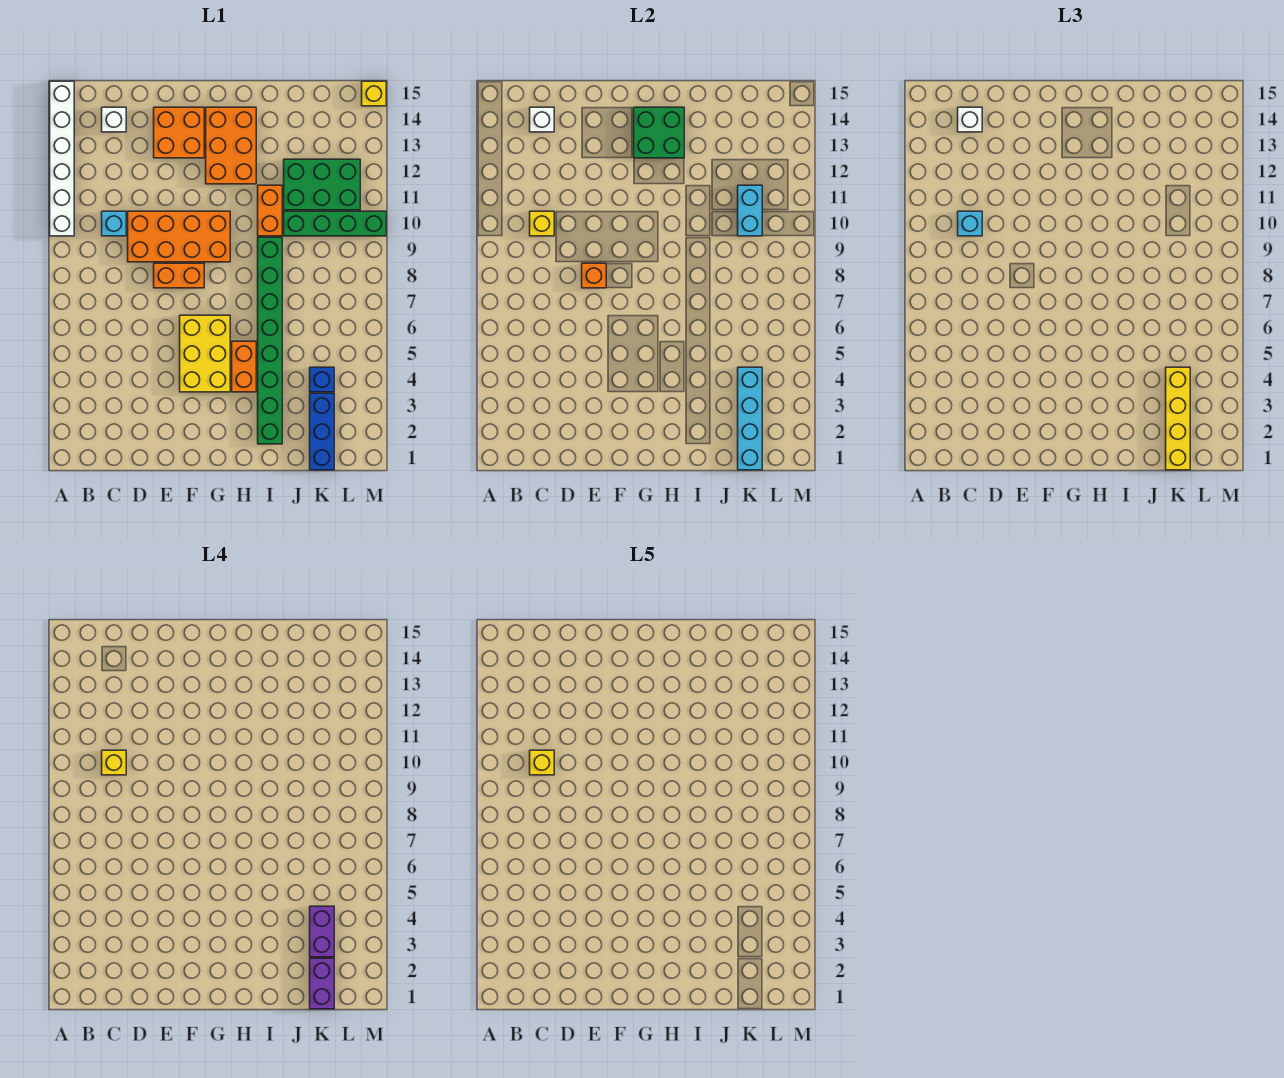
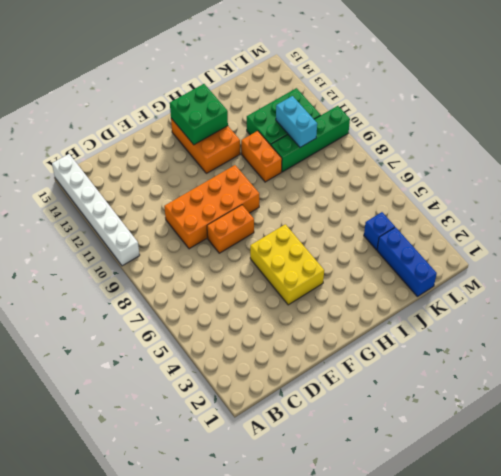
none -> cyan 1x1 brick [102,211,126,236]
none -> white 1x1 brick [102,107,126,132]
none -> orange 2x2 brick [154,107,204,158]

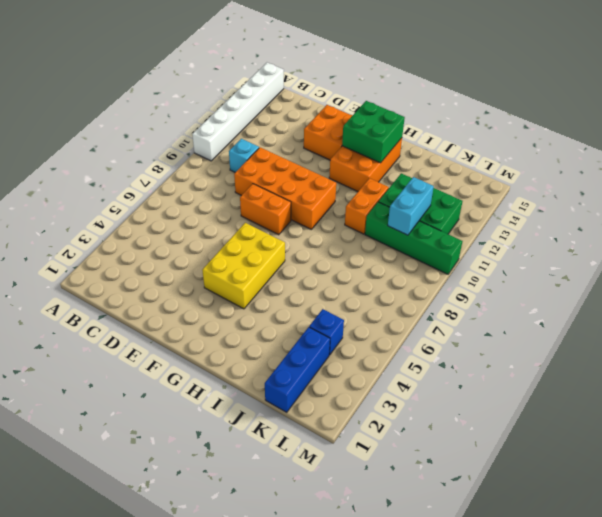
none -> white 1x1 brick [102,107,126,132]
none -> orange 1x2 brick [232,341,256,392]
none -> green 1x8 brick [258,237,282,444]

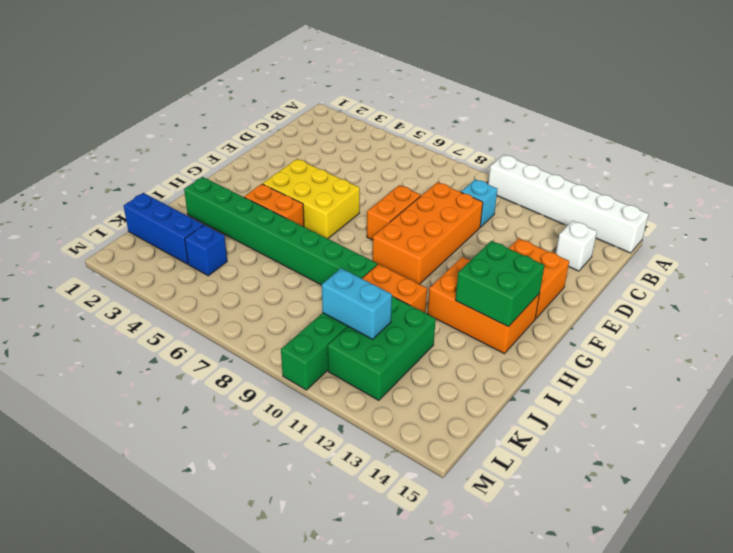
none -> yellow 1x1 brick [362,81,386,106]
none -> yellow 1x1 brick [530,211,554,236]
none -> white 1x1 brick [530,107,554,132]

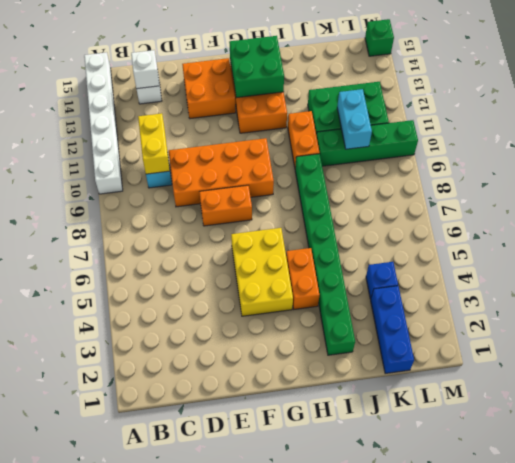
yellow 1x2 brick [138,113,170,174] -> yellow 1x1 brick [530,211,554,236]
green 1x1 brick [365,19,394,56] -> yellow 1x1 brick [362,81,386,106]
none -> orange 1x1 brick [582,263,606,288]
none -> cyan 1x4 brick [738,367,762,470]
none -> cyan 1x1 brick [958,211,982,236]

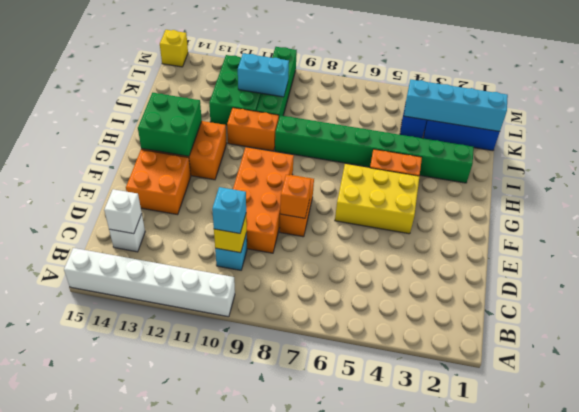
none -> white 1x1 brick [958,107,982,132]
none -> yellow 1x4 brick [1166,367,1190,470]
none -> yellow 1x1 brick [102,750,126,775]

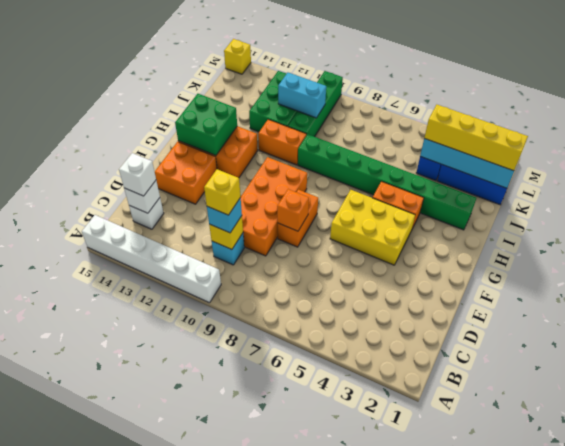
none -> purple 1x2 brick [310,958,334,1009]
none -> purple 1x2 brick [310,906,334,957]
none -> yellow 1x1 brick [530,750,554,775]

